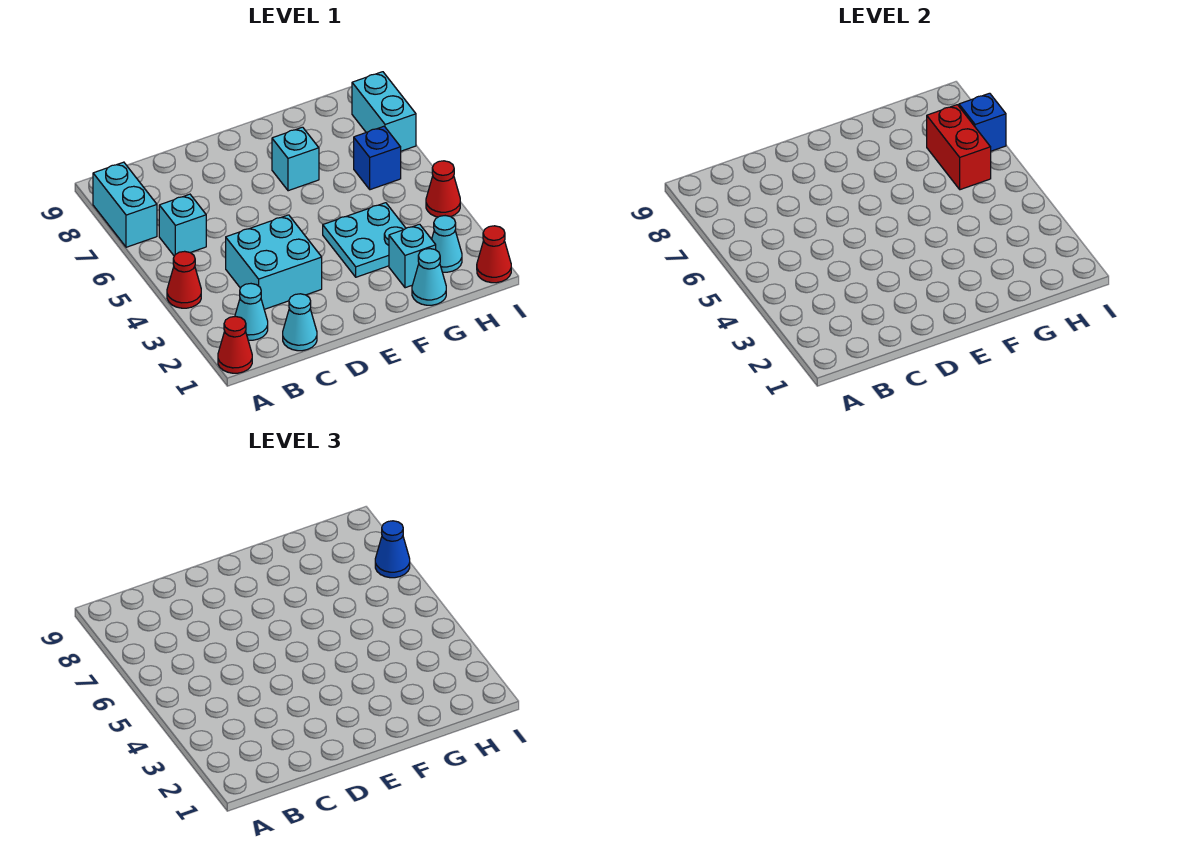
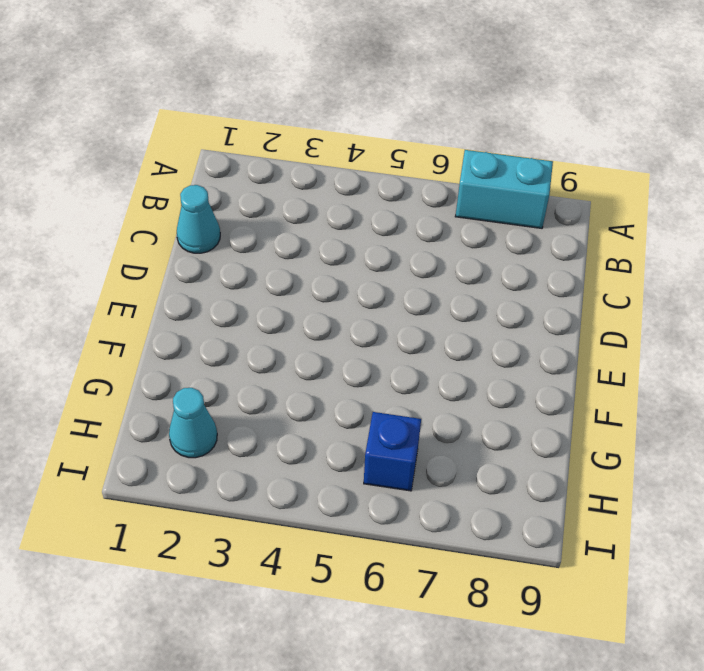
none -> red 1x1 cone [218,316,252,373]
none -> red 1x1 cone [167,251,201,308]
none -> cyan 1x1 cone [235,284,268,340]

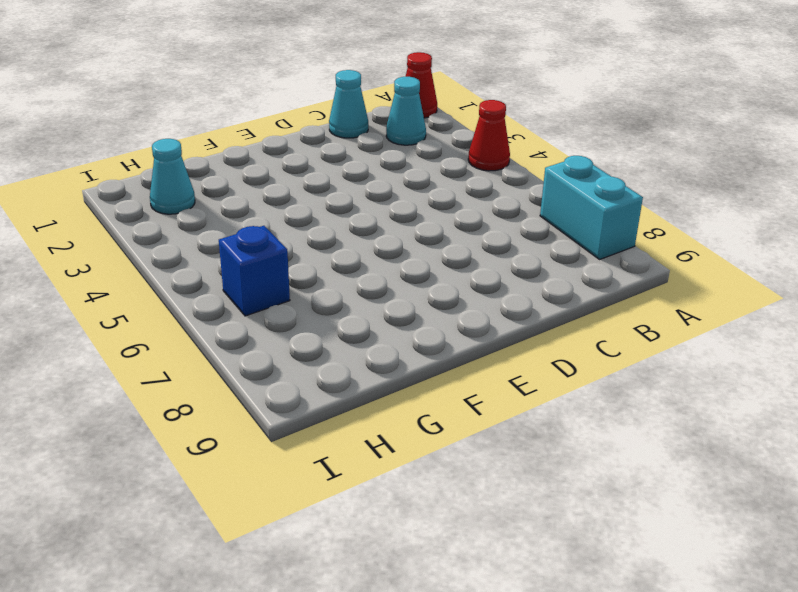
none -> cyan 1x1 brick [159,194,206,256]
none -> cyan 2x2 brick [226,215,322,309]
none -> cyan 2x2 plate [323,203,406,277]

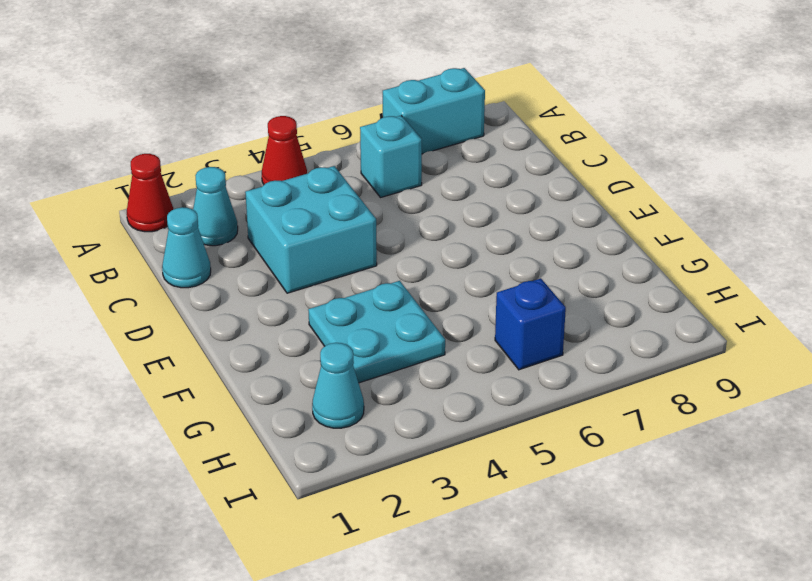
none -> cyan 1x1 brick [272,127,319,191]
none -> cyan 1x1 cone [412,249,446,305]
none -> cyan 1x1 brick [389,224,436,288]

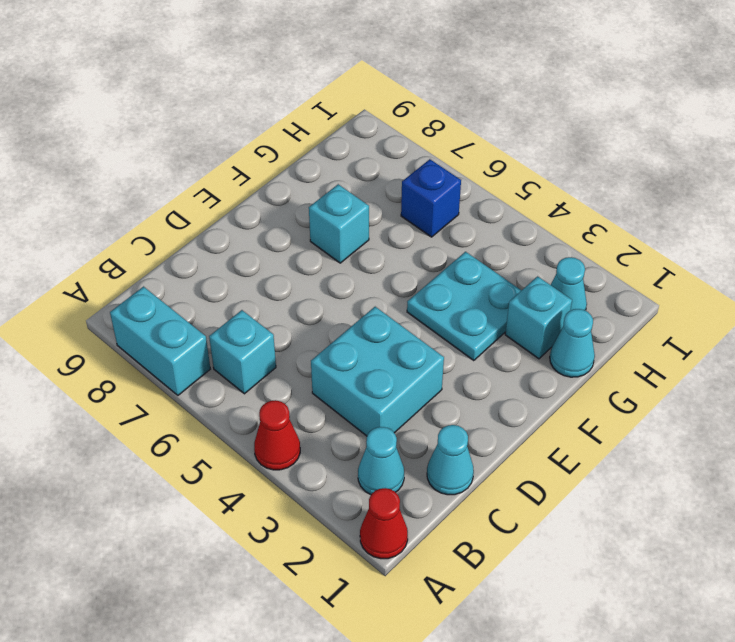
none -> red 1x1 cone [477,226,511,283]
none -> red 1x1 cone [426,161,460,217]
none -> cyan 1x2 brick [352,72,416,151]

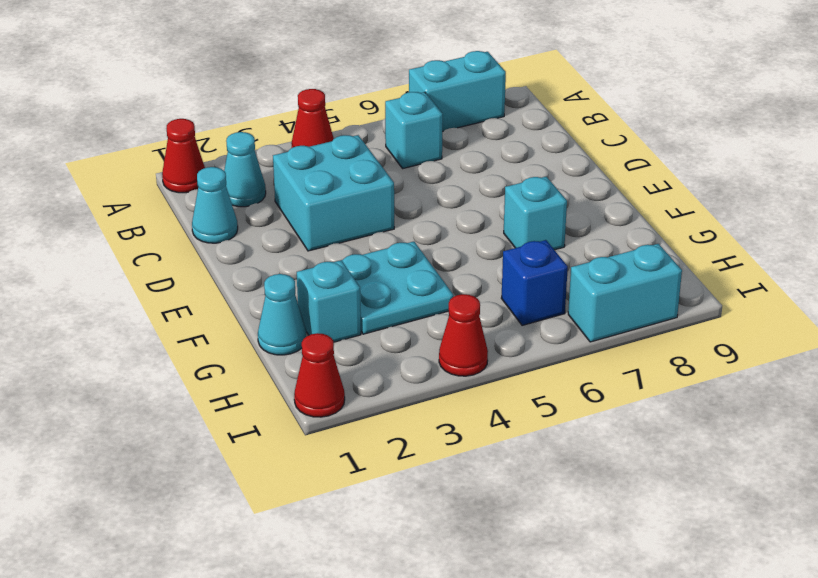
none -> cyan 1x1 cone [432,216,462,272]
none -> red 1x2 brick [927,105,991,190]
none -> blue 1x1 brick [959,93,1006,151]

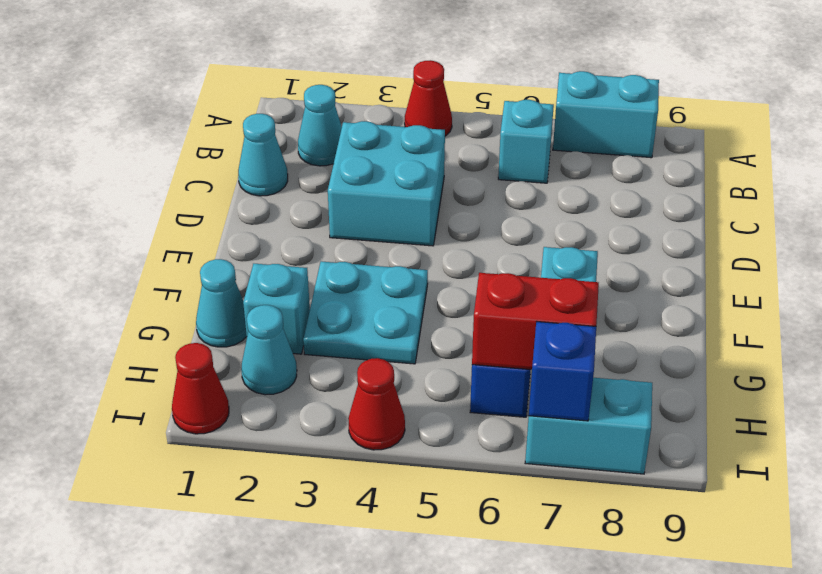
none -> red 1x1 cone [218,316,252,373]
none -> blue 1x1 cone [375,521,410,578]

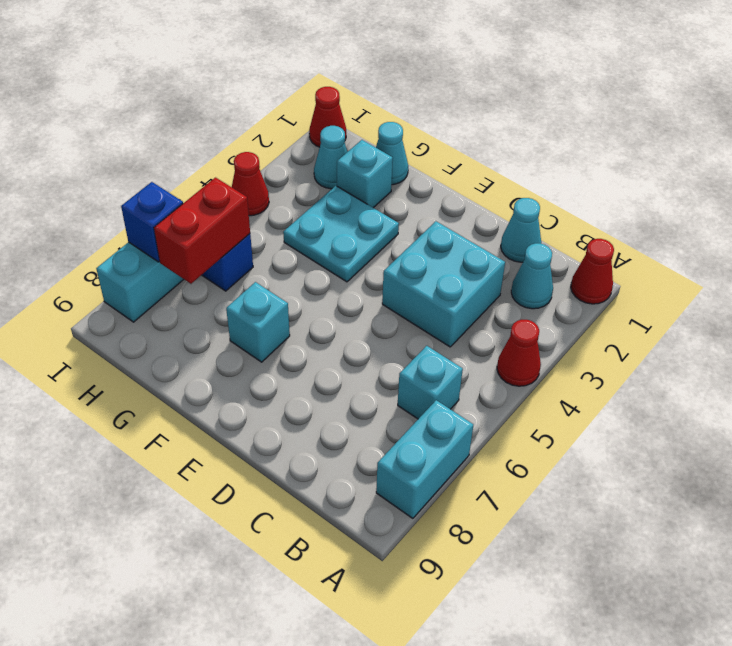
none -> blue 1x1 cone [375,521,410,578]

